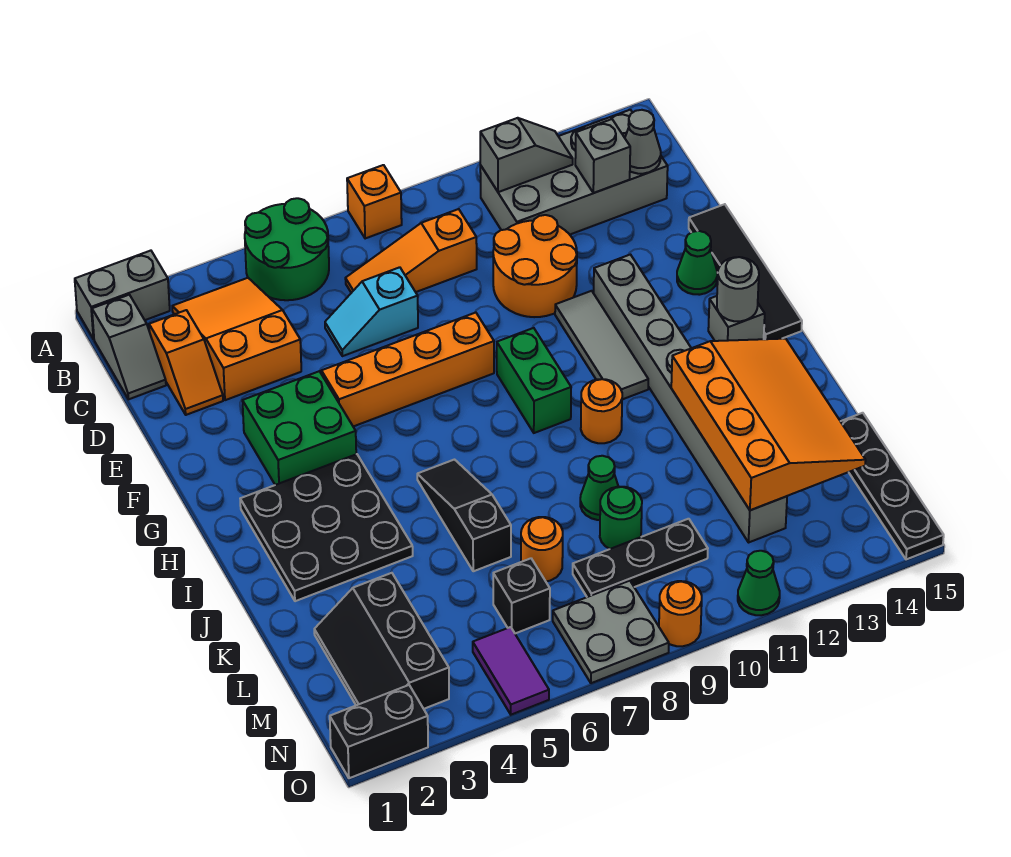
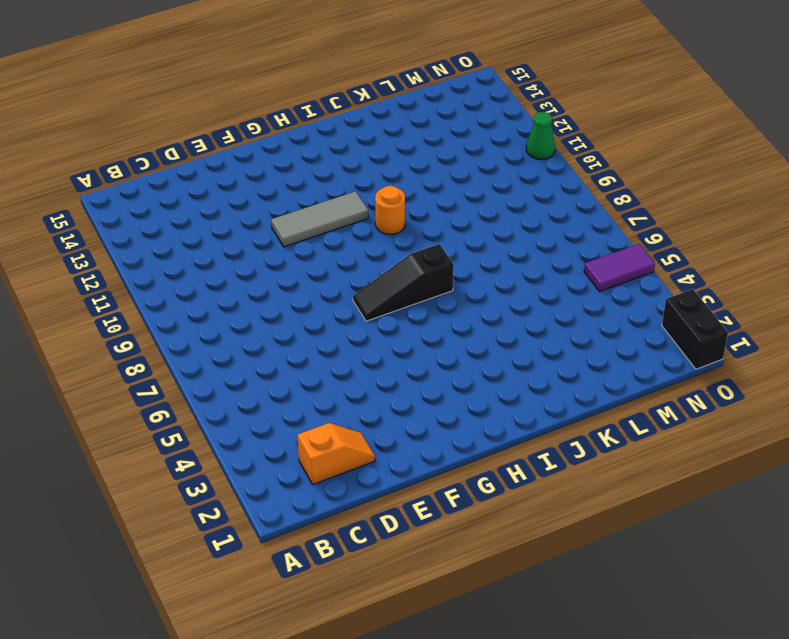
black 1x3 slope [353,244,454,321] -> black 1x3 slope moved to [417,460,511,571]
none -> grey 1x2 brick [75,251,170,339]
none -> green 2x2 round brick [245,198,329,300]
none -> orange 1x1 brick [347,165,402,239]
none -> grey 1x2 slope [92,295,166,399]

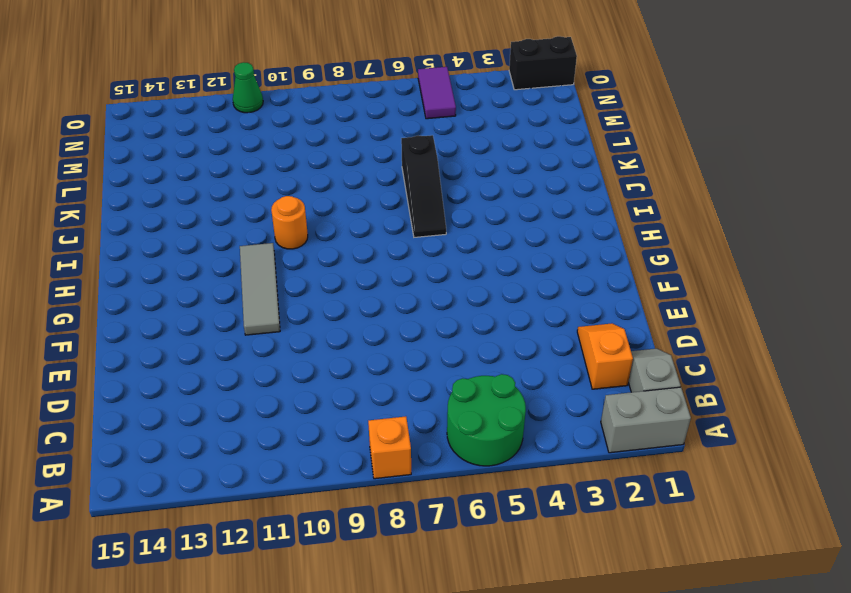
none -> orange 2x3 slope [172,278,301,400]
none -> grey 2x4 brick [480,110,668,234]
none -> orange 1x3 slope [345,209,477,293]
none -> cyan 1x2 slope [325,267,418,356]

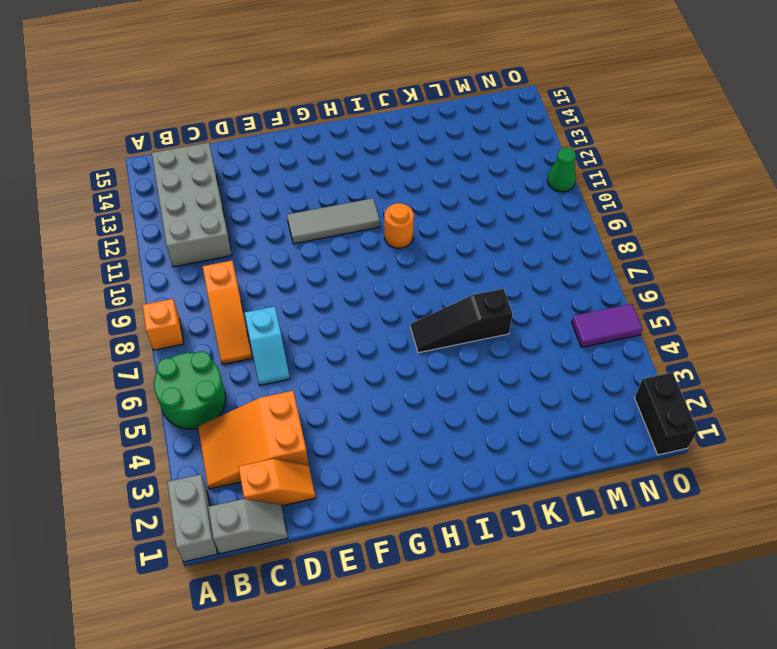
none -> orange 2x2 round brick [493,215,577,317]
none -> black 1x4 tile [689,204,802,339]
none -> green 2x2 brick [242,371,356,485]
none -> orange 1x4 brick [321,313,494,427]

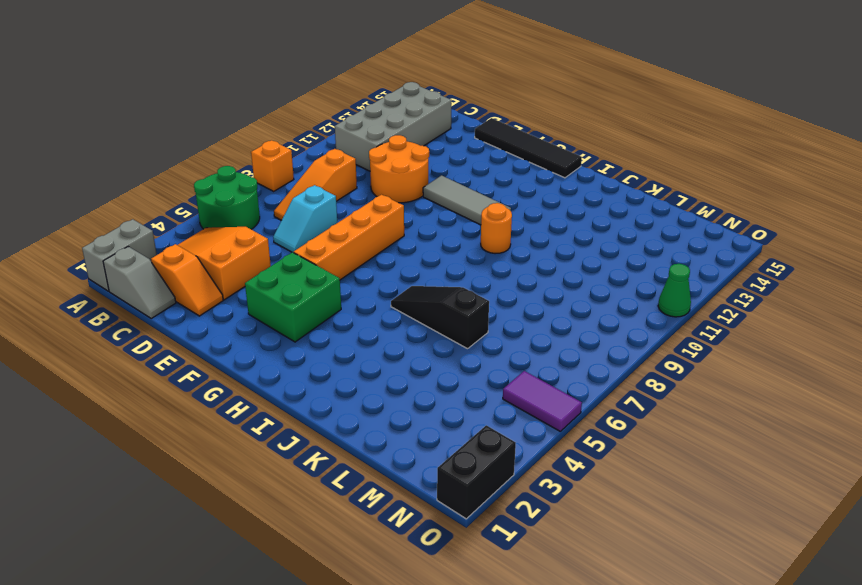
none -> grey 1x8 brick [594,255,787,542]
none -> green 1x1 cone [677,231,717,295]
none -> green 1x2 brick [497,328,571,433]
none -> black 3x3 plate [240,454,413,601]

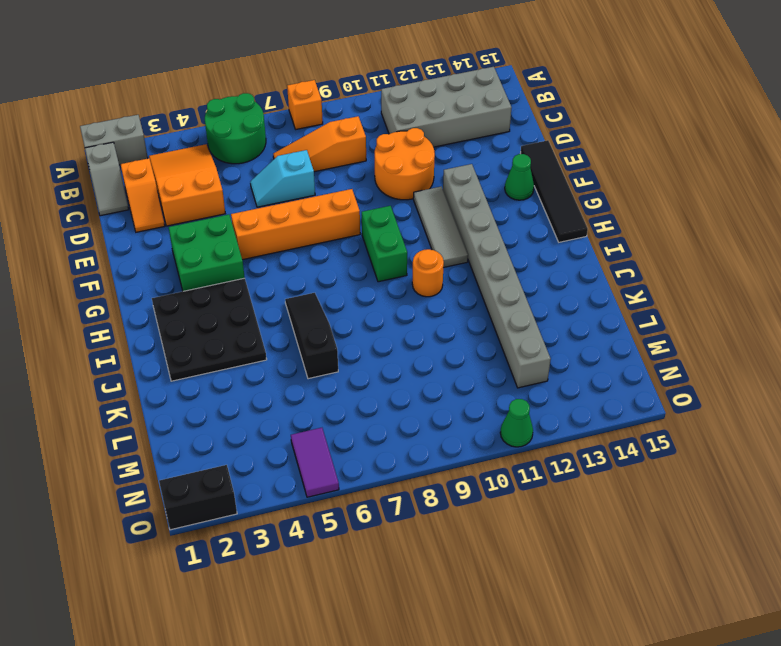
none -> grey 1x1 brick [708,296,765,341]
none -> green 1x1 cone [580,456,618,520]
none -> black 2x3 slope [314,573,449,709]
none -> orange 1x1 round brick [521,517,563,582]

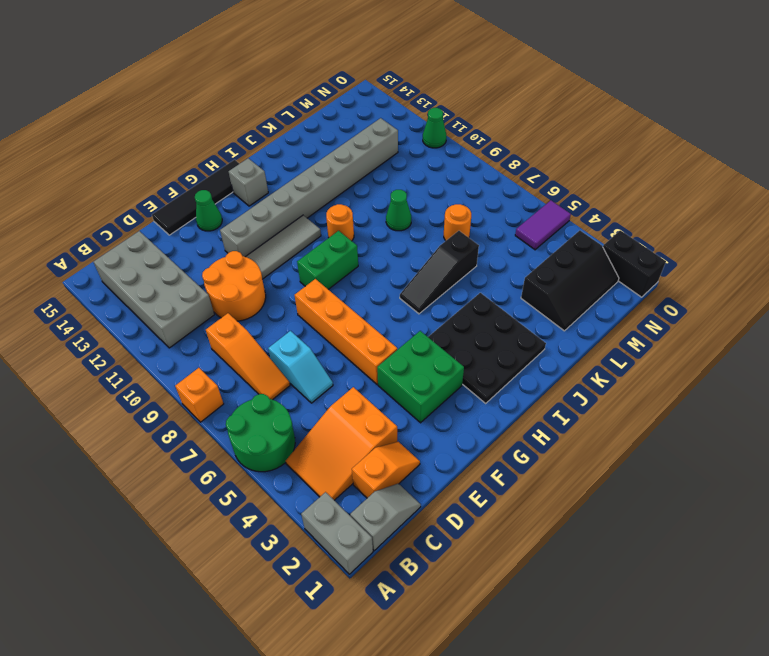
none -> green 1x1 round brick [600,487,642,549]
none -> black 1x4 plate [840,413,944,559]
none -> black 1x1 brick [493,558,550,633]
none -> black 1x3 plate [573,519,708,597]

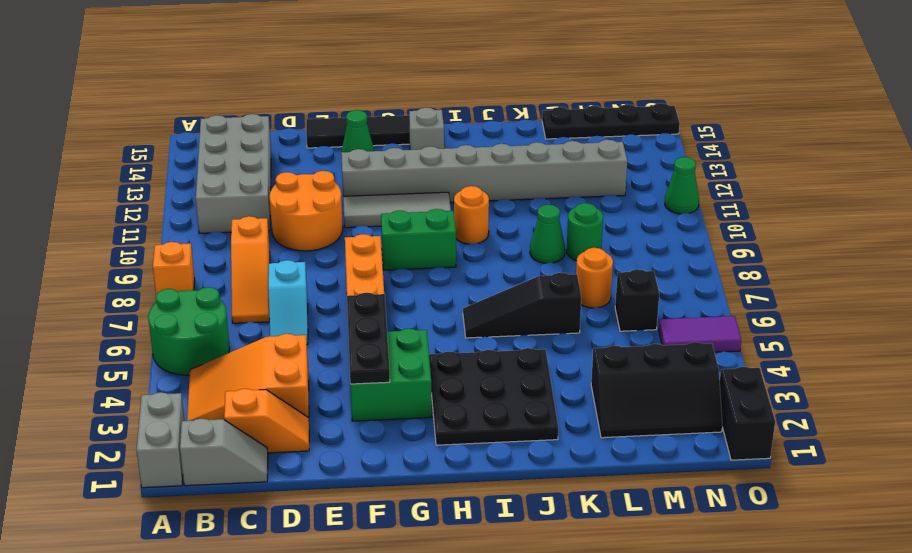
black 1x3 plate [347,293,390,384] -> black 1x3 plate moved to [573,519,708,597]
none -> grey 2x2 plate [553,581,669,683]
none -> orange 1x1 round brick [659,581,702,646]
none -> grey 1x2 slope [480,118,573,192]
none -> grey 1x1 brick [575,119,630,193]

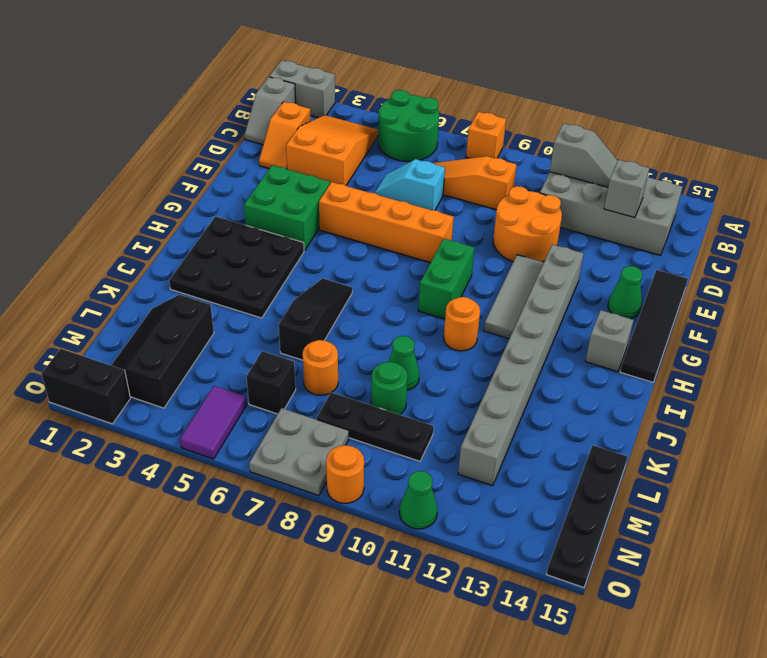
none -> grey 1x1 cone [625,110,661,174]
none -> grey 1x1 round brick [717,257,759,321]
none -> orange 3x4 slope [671,339,866,510]

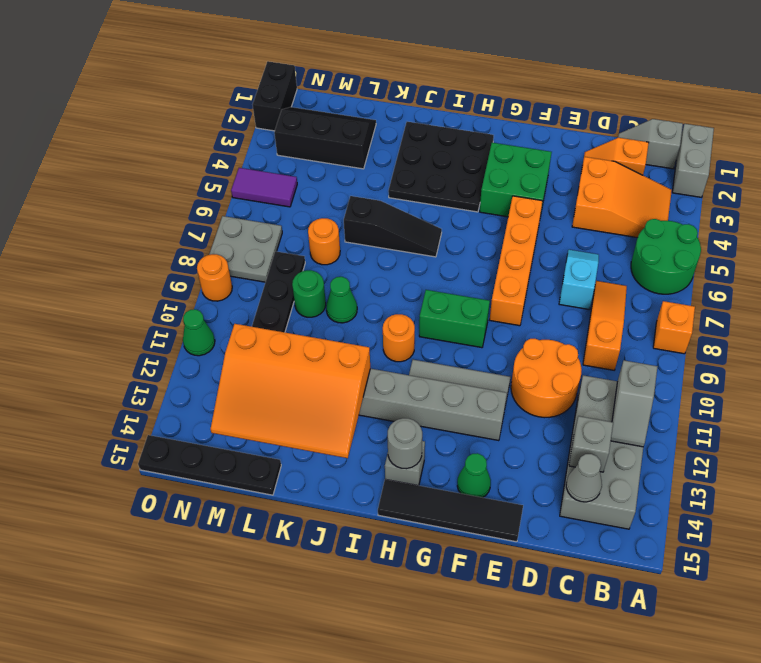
none -> black 1x1 brick [493,558,550,633]

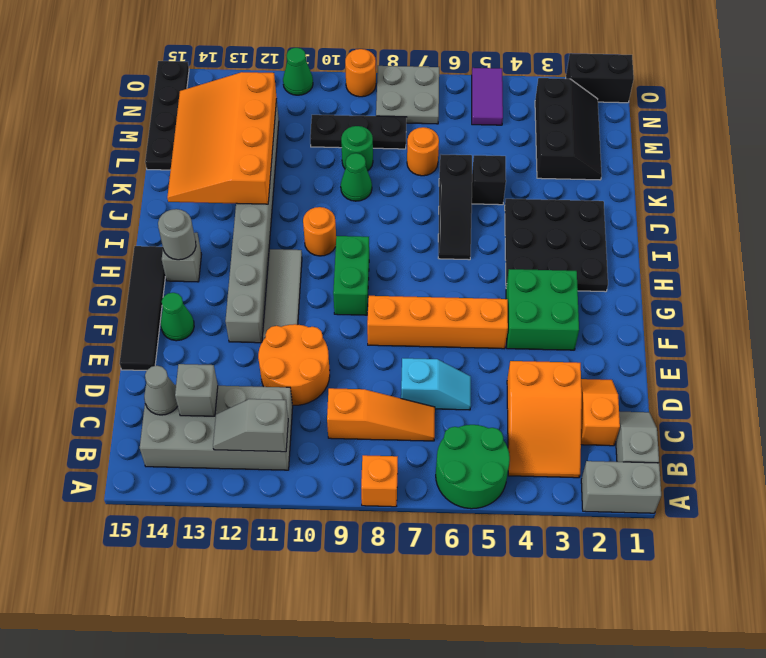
black 1x1 brick [472,155,506,205] -> black 1x1 brick moved to [493,558,550,633]

